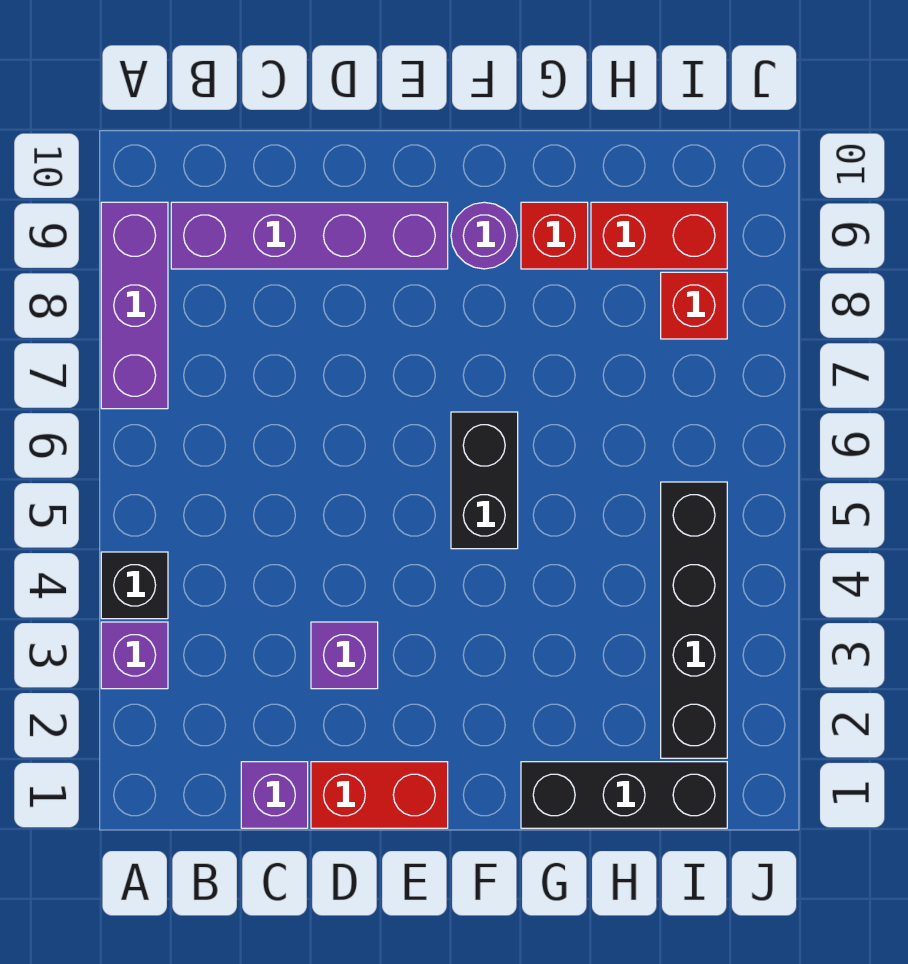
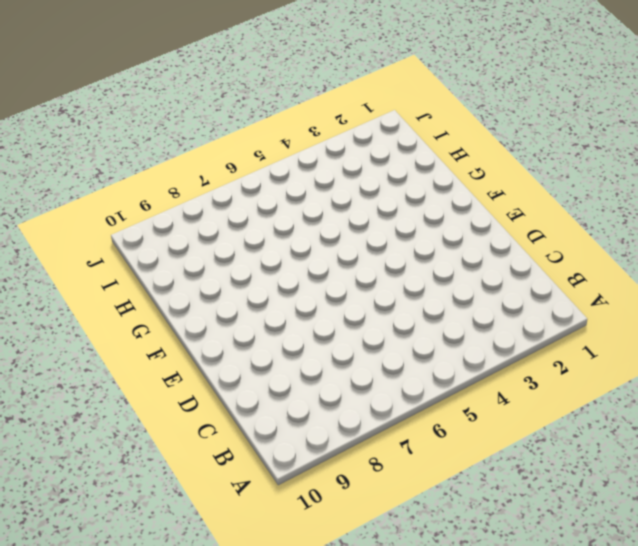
none -> purple 1x1 brick [101,622,168,689]
none -> black 1x1 brick [101,552,168,619]
none -> purple 1x3 brick [101,202,168,409]

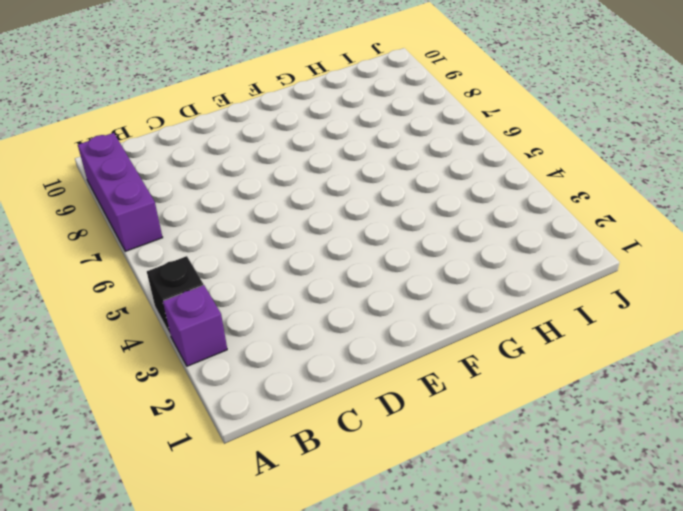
none -> purple 1x4 brick [171,202,448,269]
none -> purple 1x1 brick [241,762,308,828]
none -> red 1x2 brick [311,762,448,828]

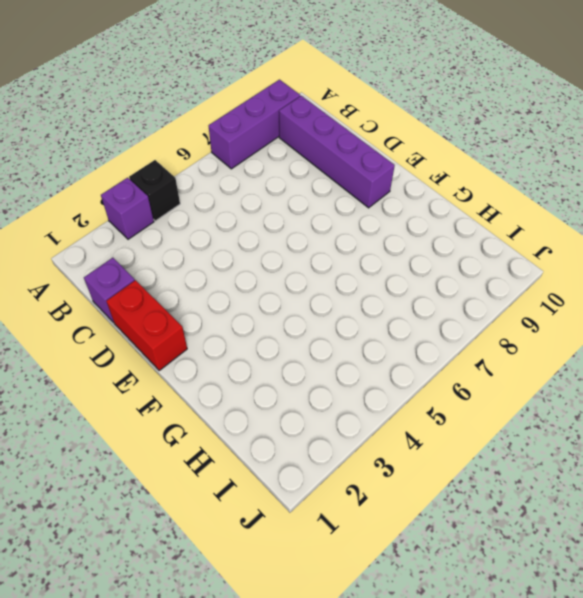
none -> purple 1x1 brick [311,622,378,689]
none -> black 1x2 brick [451,412,518,549]
none -> purple 1x1 round brick [451,202,518,269]

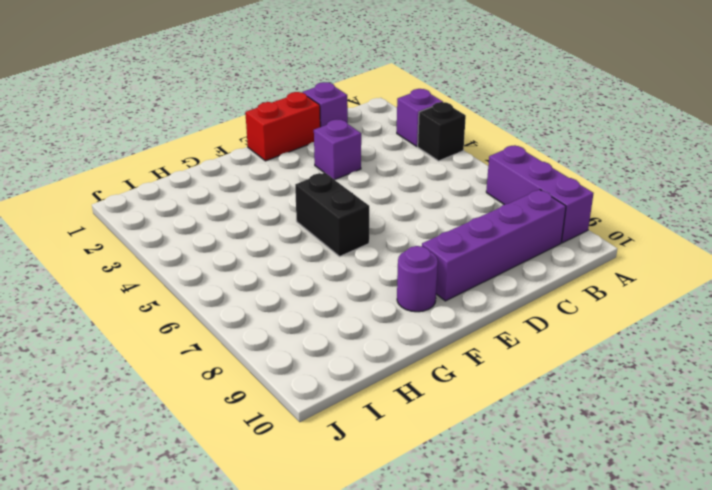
none -> black 1x3 brick [521,762,727,828]
none -> red 1x1 brick [521,202,588,269]
none -> red 1x2 brick [591,202,727,269]

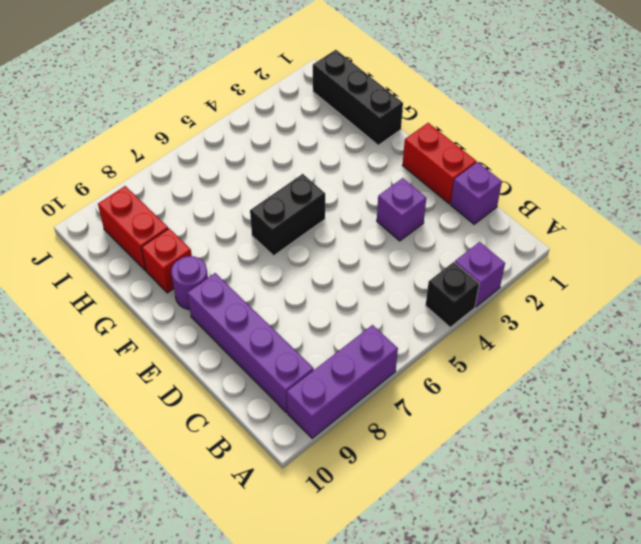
none -> black 1x4 brick [661,482,727,758]
none -> red 1x1 brick [661,272,727,339]

